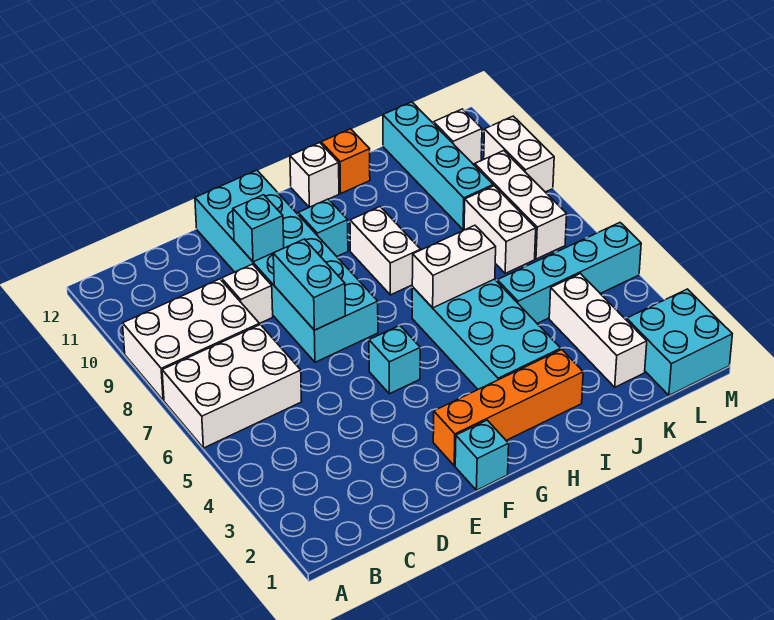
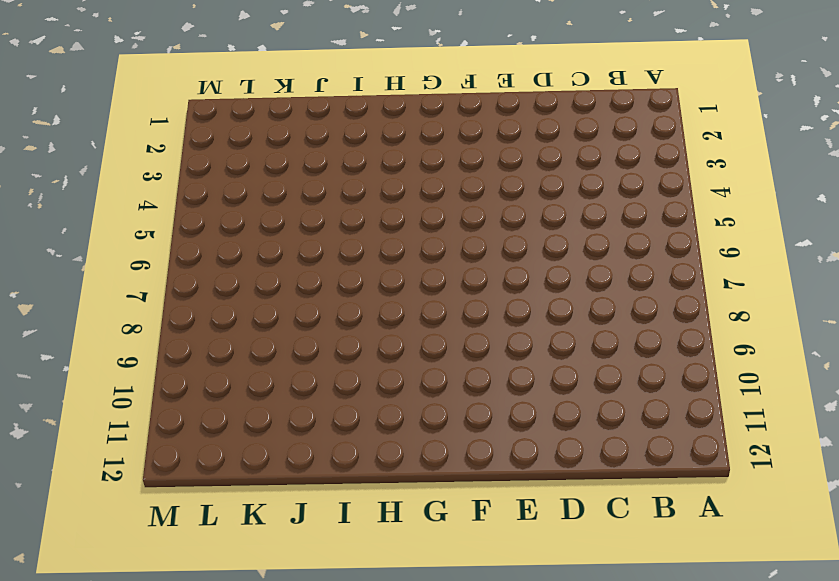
none -> white 2x3 brick [162,325,302,448]
none -> white 2x3 brick [123,279,259,400]
none -> white 1x1 brick [222,264,273,324]

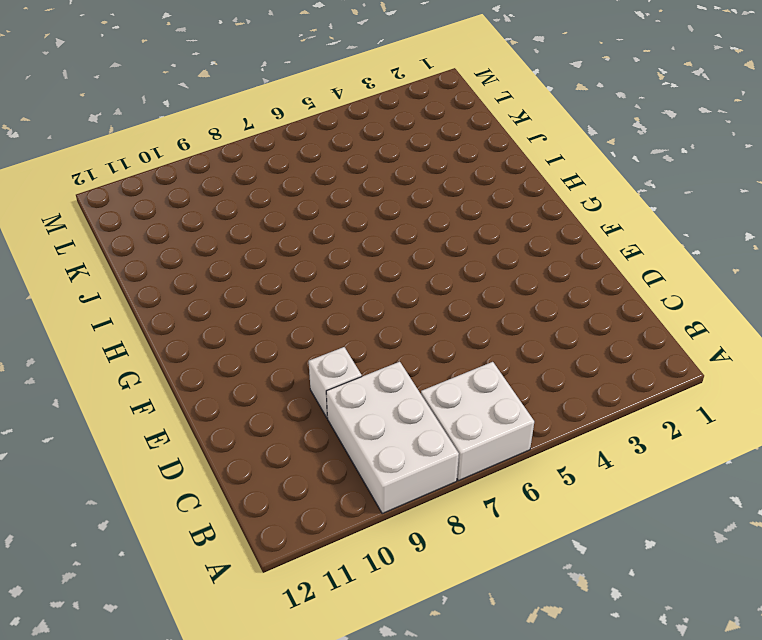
white 2x2 brick [421,362,534,481] -> white 2x3 brick [162,325,302,448]
none -> cyan 2x6 brick [195,170,378,362]
none -> cyan 1x1 brick [455,420,509,490]
none -> orange 1x4 brick [433,350,583,466]

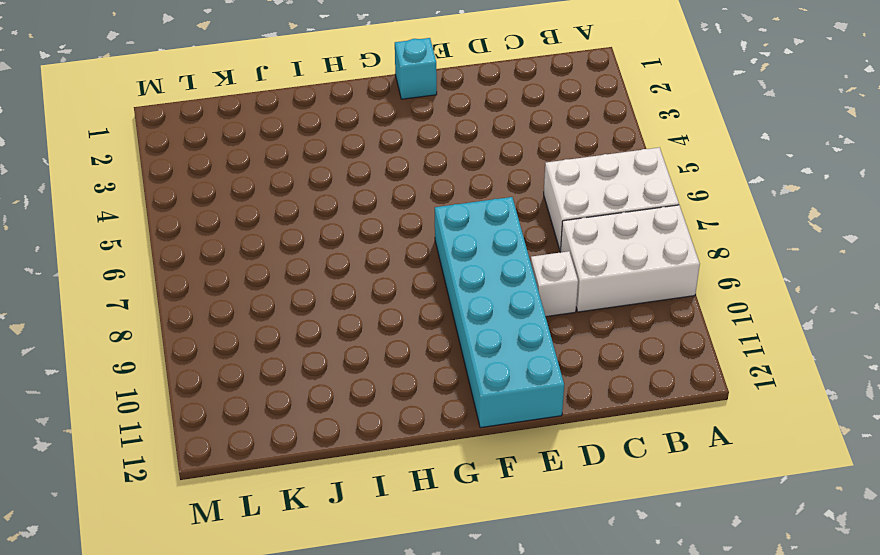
none -> orange 1x4 brick [433,350,583,466]
none -> cyan 1x1 brick [369,325,420,394]
none -> cyan 1x1 brick [298,199,348,256]

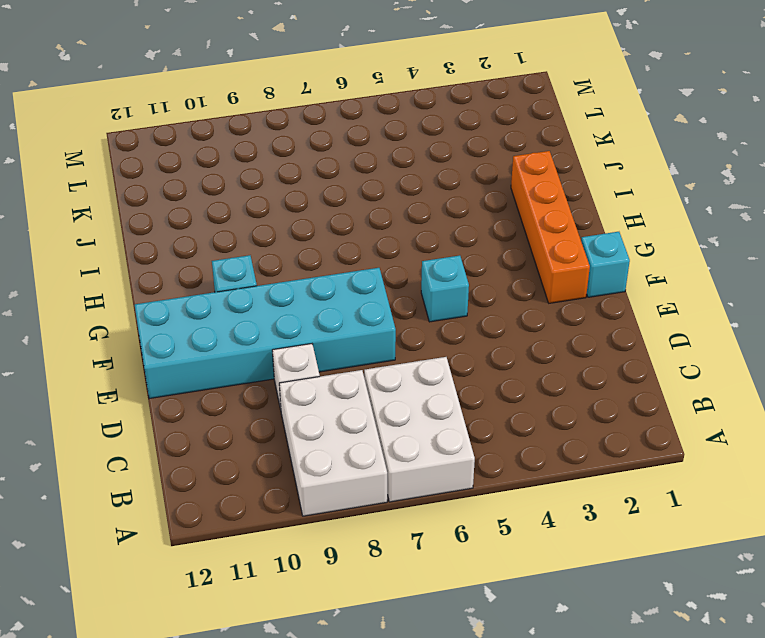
none -> cyan 2x4 brick [412,279,561,389]
none -> white 1x2 brick [350,207,421,295]
none -> white 1x1 brick [290,143,339,207]

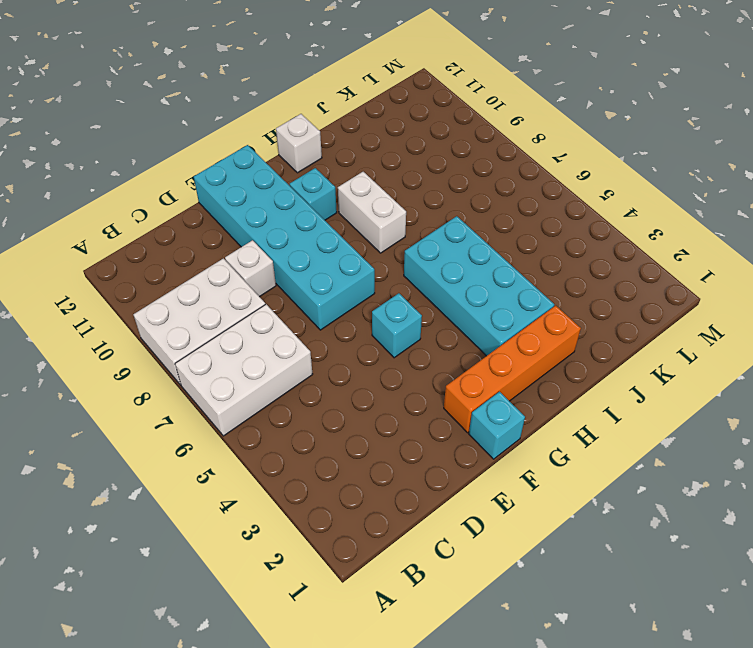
none -> orange 1x1 brick [321,129,370,193]
none -> cyan 1x4 brick [497,223,641,323]
none -> white 1x3 brick [549,274,647,387]

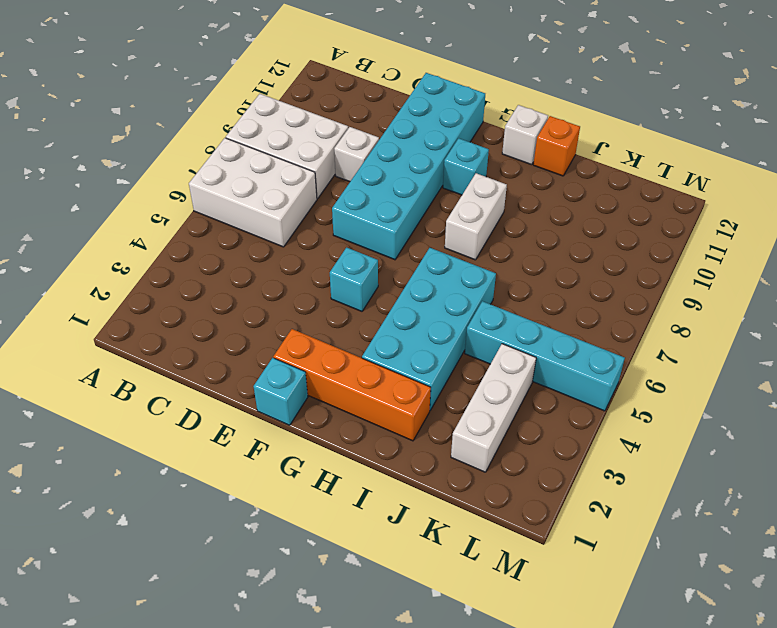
none -> white 1x2 brick [464,186,536,273]
none -> cyan 1x4 brick [383,102,493,230]
none -> cyan 2x2 brick [627,289,732,395]

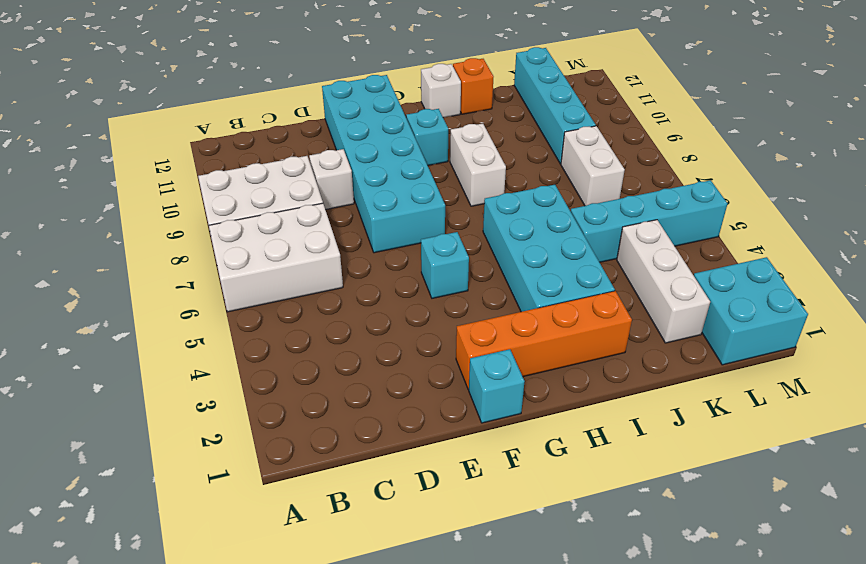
none -> white 1x3 brick [475,151,567,259]
none -> white 1x1 brick [433,109,482,164]
none -> white 1x2 brick [484,116,554,192]

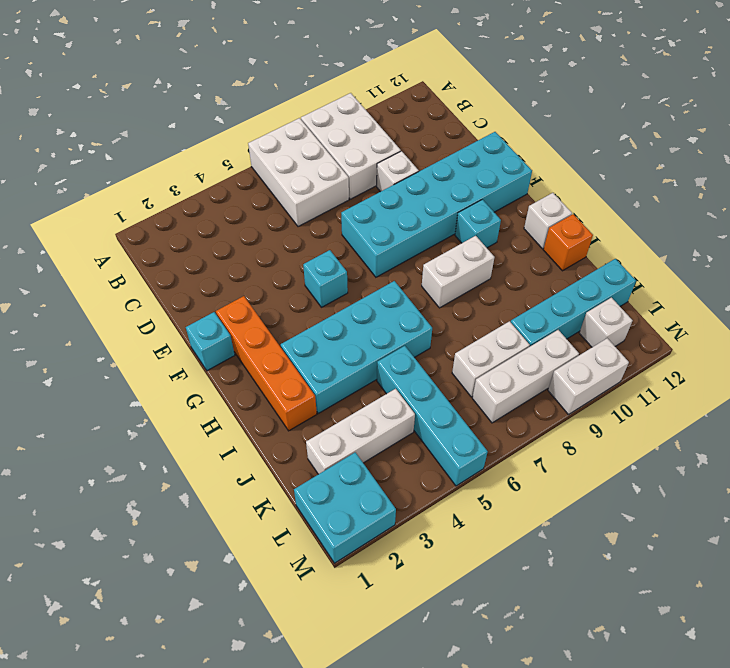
none -> cyan 1x2 brick [273,239,345,330]
none -> cyan 1x1 brick [233,195,284,262]
none -> white 1x2 brick [412,225,496,308]

